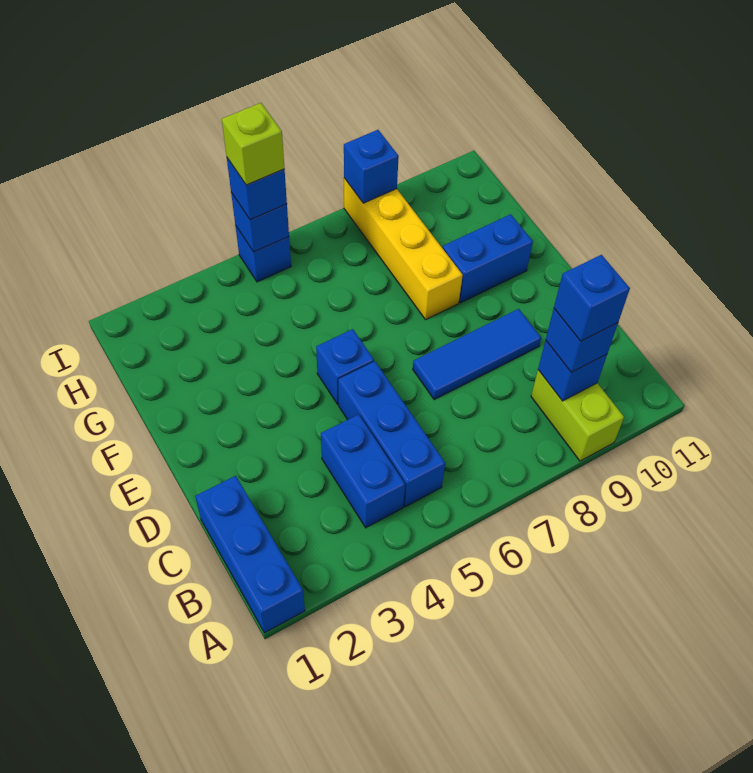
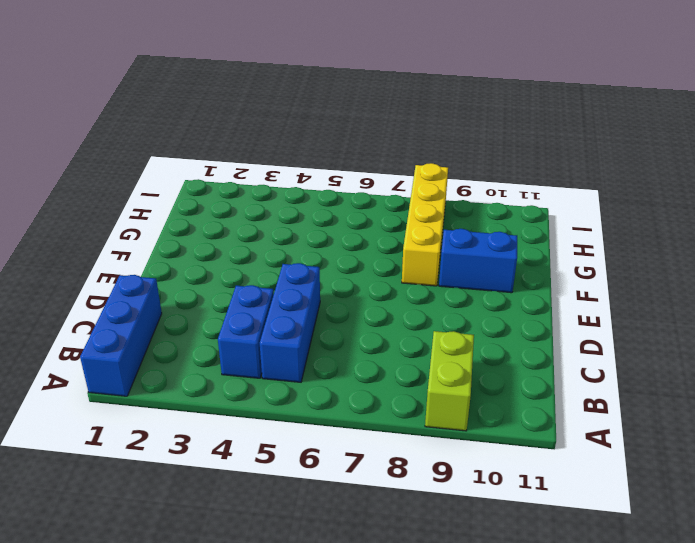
none -> blue 1x3 tile [413,309,541,400]
none -> blue 1x1 brick [316,329,374,404]
none -> blue 1x1 brick [235,225,291,282]

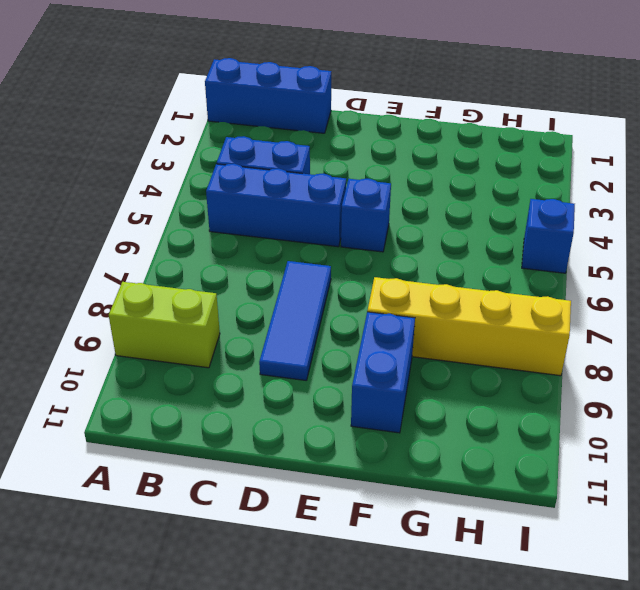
none -> blue 1x1 brick [538,340,607,401]
none -> blue 1x1 brick [231,193,289,252]
none -> blue 1x1 brick [344,130,399,203]

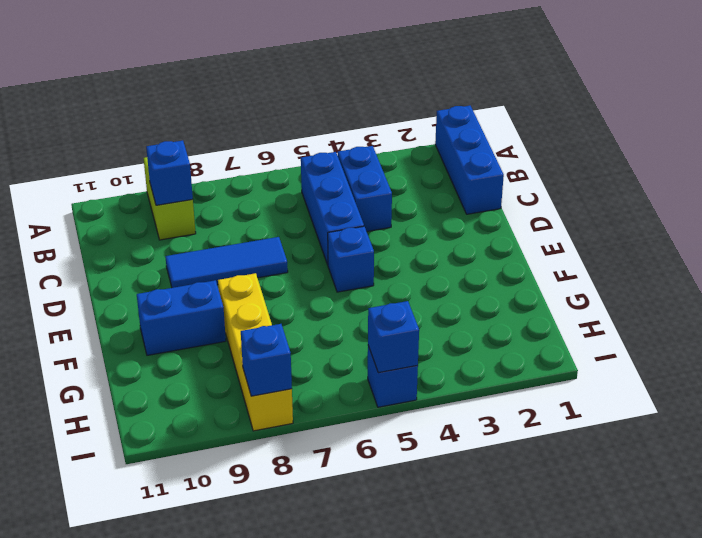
none -> blue 1x1 brick [546,309,618,372]
none -> blue 1x1 brick [227,158,287,220]
none -> blue 1x1 brick [554,255,630,341]

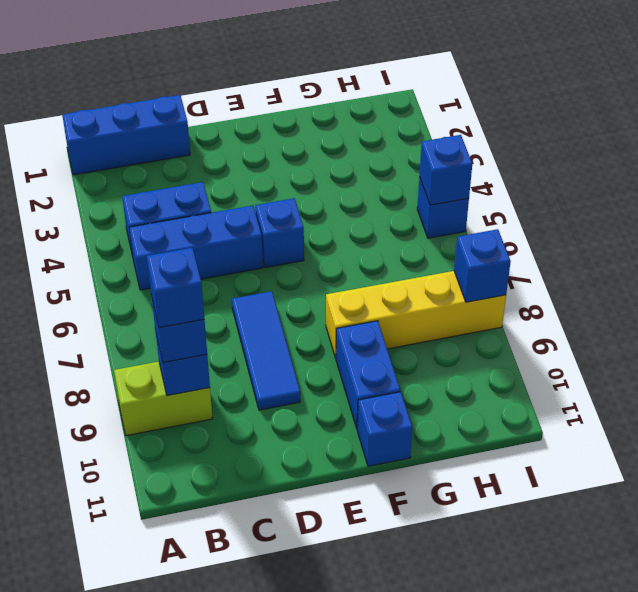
blue 1x1 brick [357,392,412,466] -> blue 1x1 brick moved to [227,158,287,220]
none -> lime 1x1 brick [222,103,284,185]

